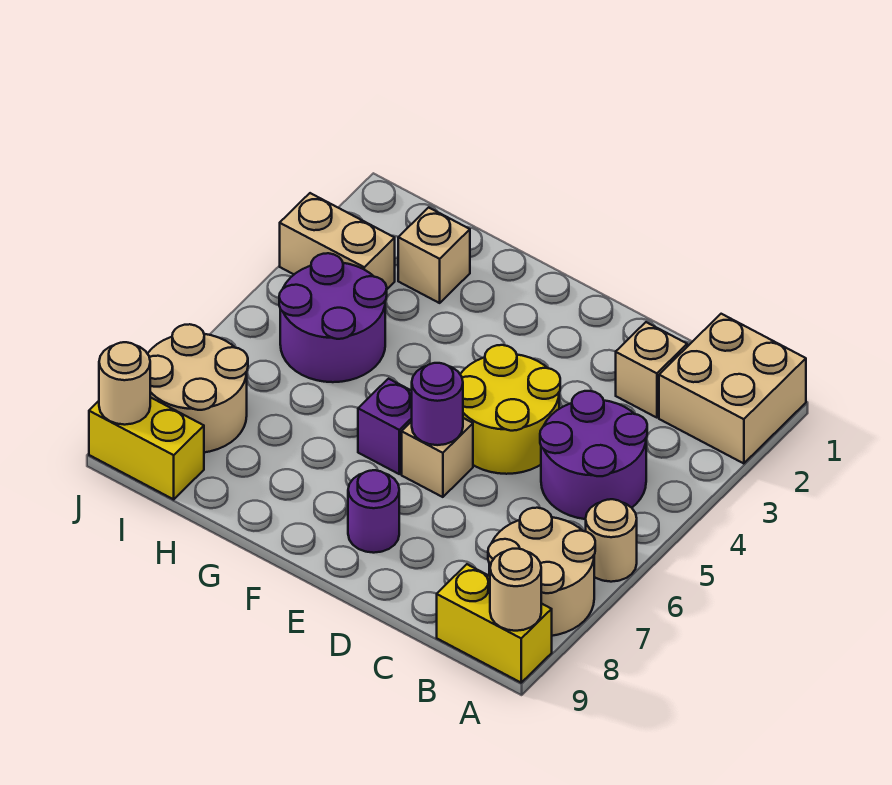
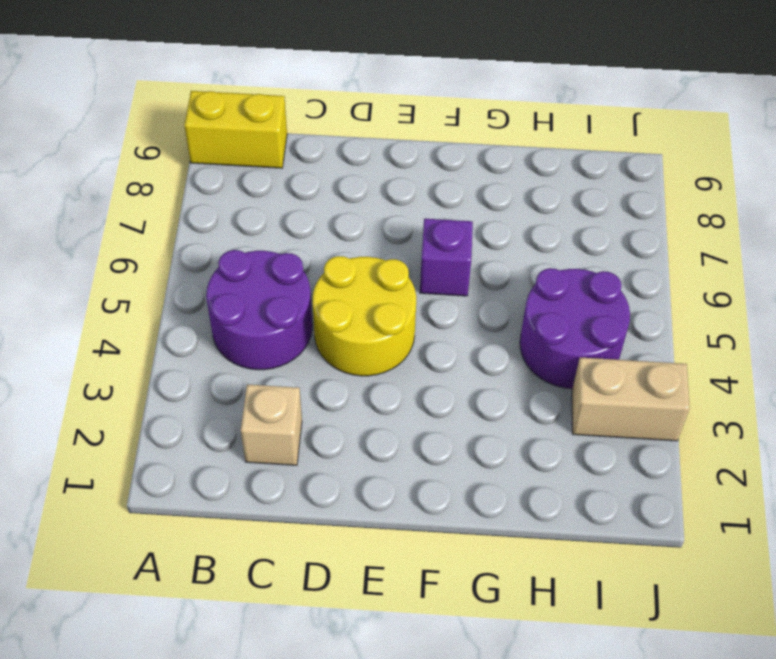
none -> tan 2x2 brick [659,314,806,464]
none -> tan 1x1 round brick [586,499,637,582]
none -> tan 2x2 round brick [488,508,595,636]

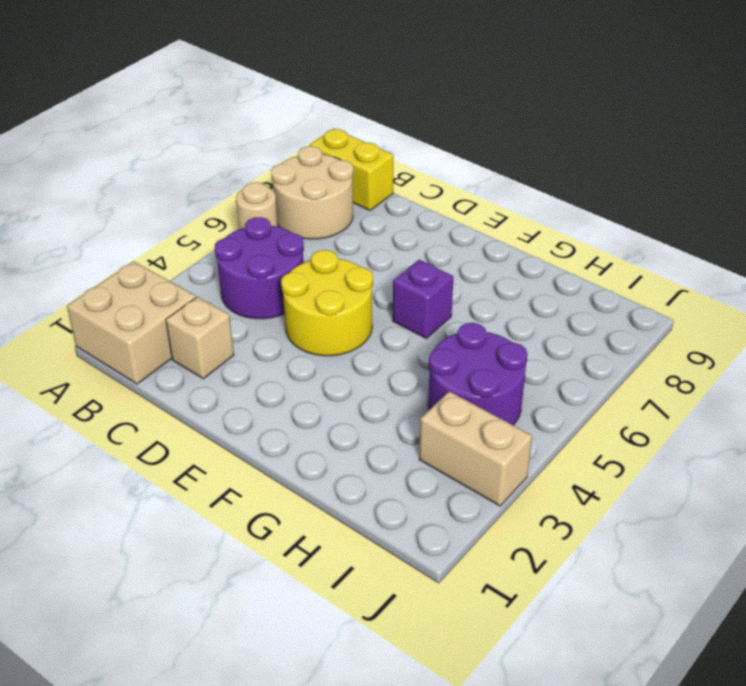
none -> tan 1x1 brick [402,418,473,497]
none -> purple 1x1 round brick [348,470,399,553]
none -> tan 1x1 brick [398,207,470,303]

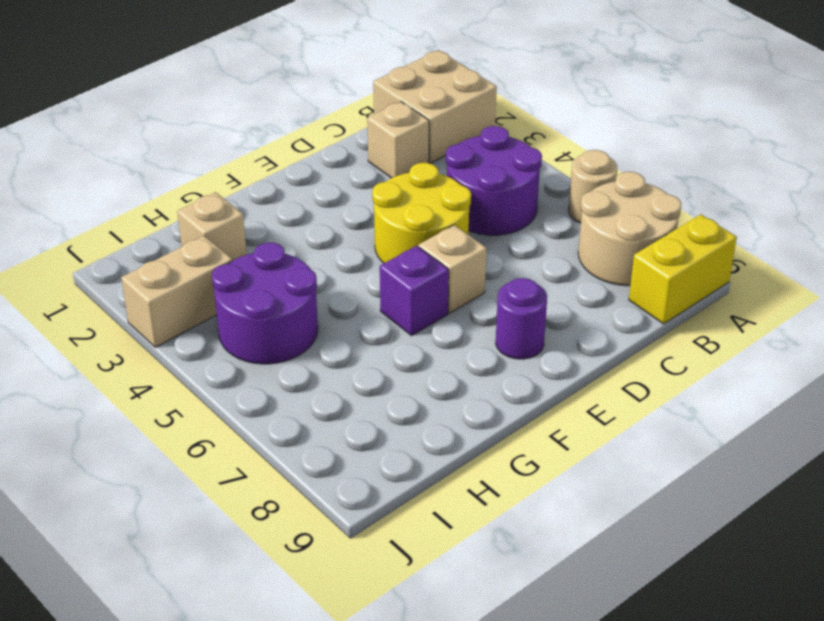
none -> tan 2x2 round brick [148,324,248,452]
none -> yellow 1x2 brick [89,397,204,499]
none -> tan 1x1 round brick [490,549,541,631]

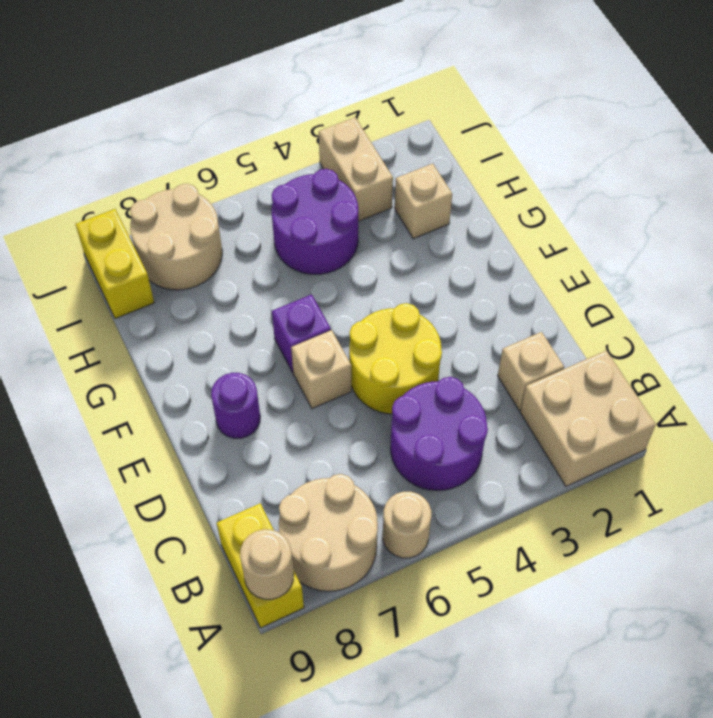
none -> purple 1x1 round brick [412,363,463,445]
none -> tan 1x1 round brick [99,342,150,425]

